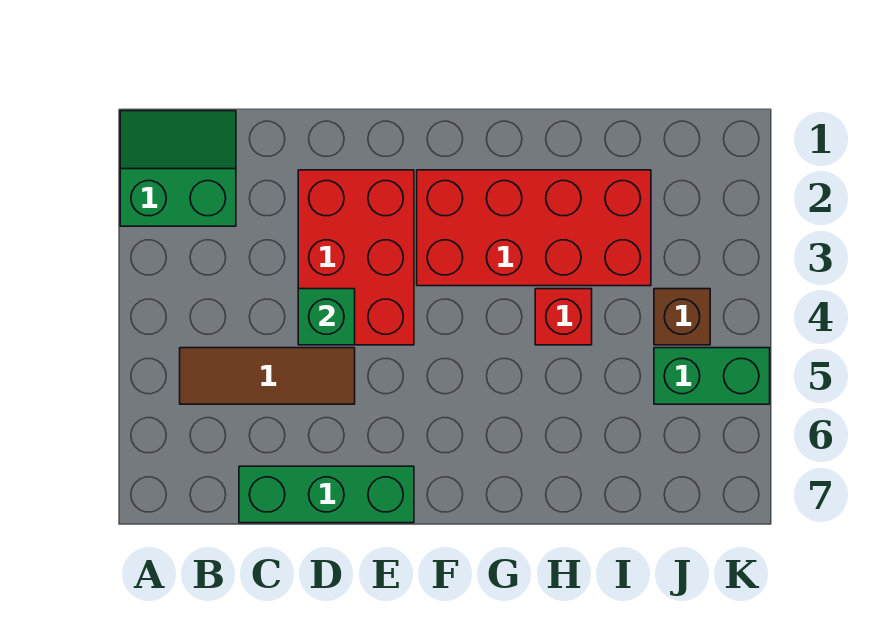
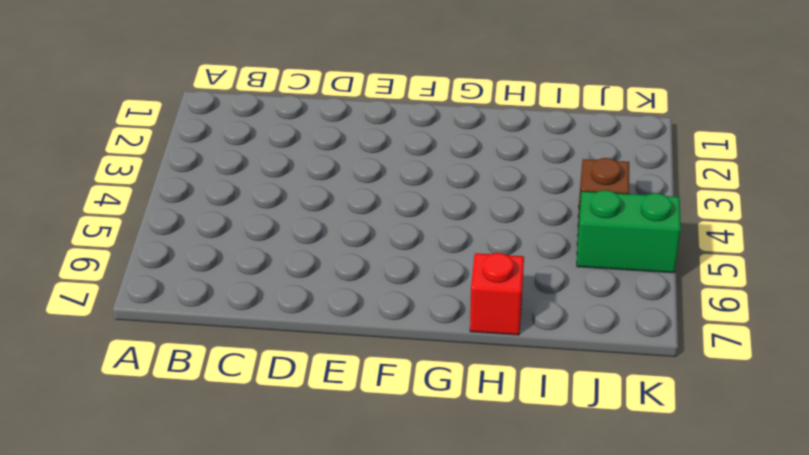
red 1x1 brick [470,253,524,335] -> red 1x1 brick moved to [535,289,592,345]
none -> green 2x2 slope [120,111,236,226]
none -> brown 1x3 tile [180,348,355,404]

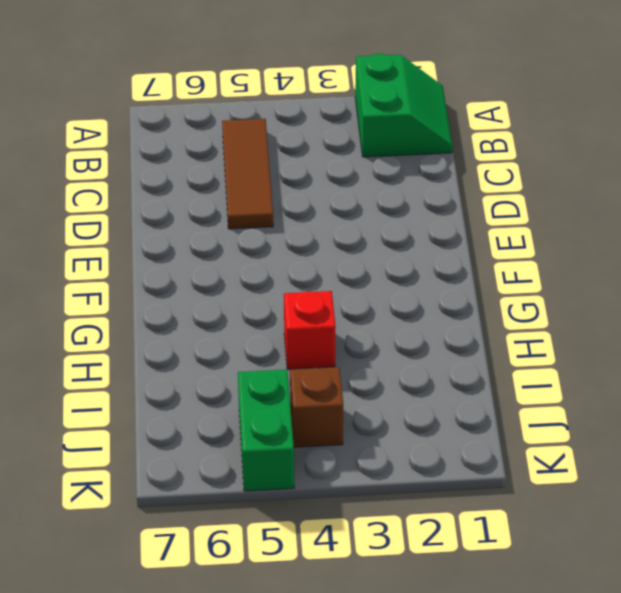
none -> green 1x3 brick [239,466,414,523]
none -> red 2x3 brick [298,170,414,345]

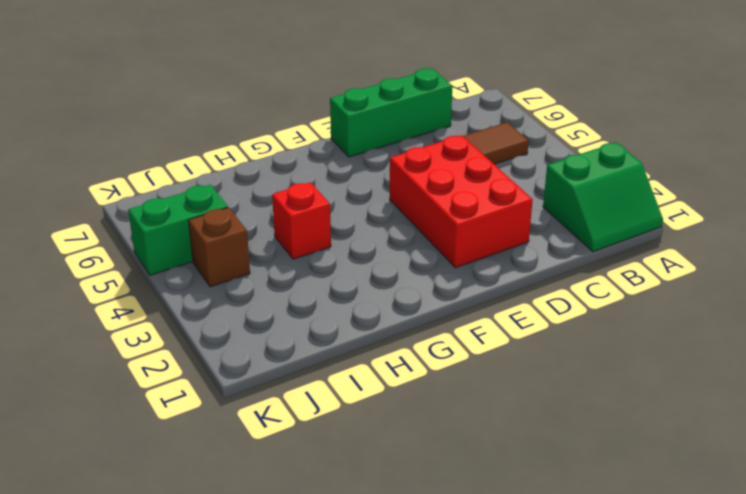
none -> red 2x4 brick [417,170,651,286]
none -> green 1x1 brick [298,289,355,345]

